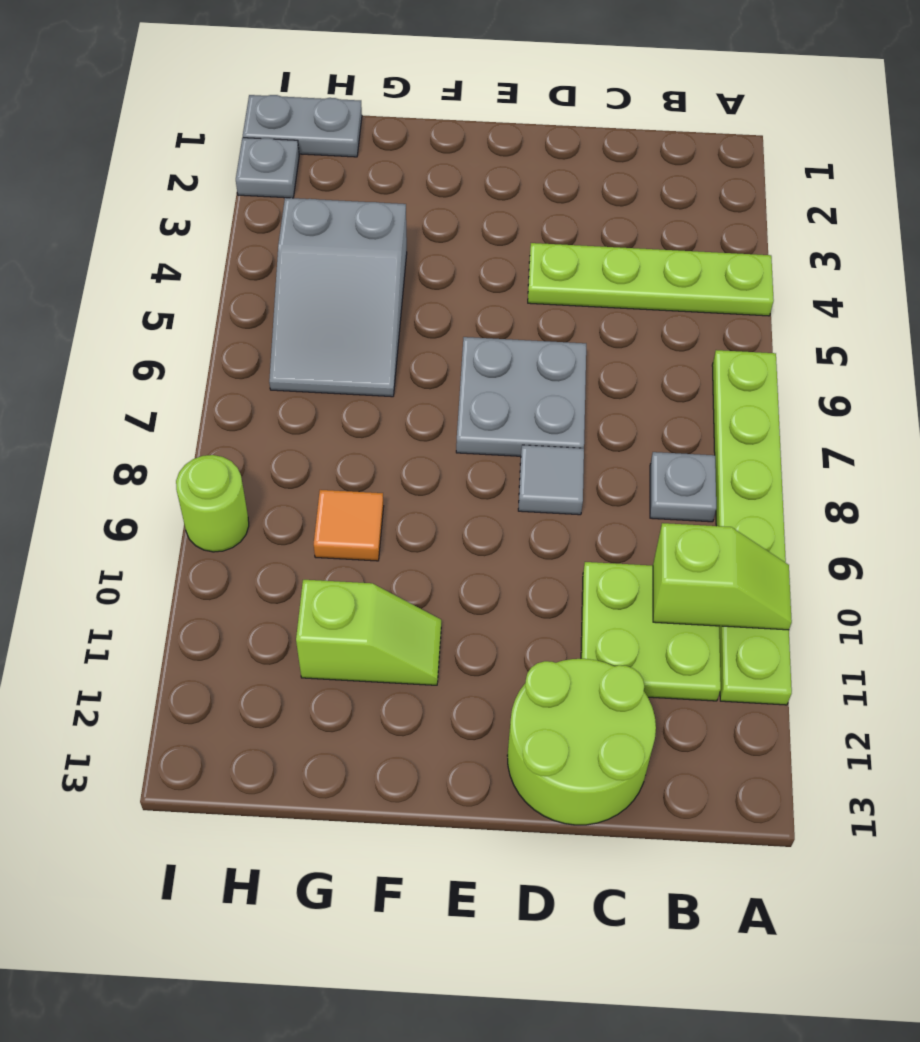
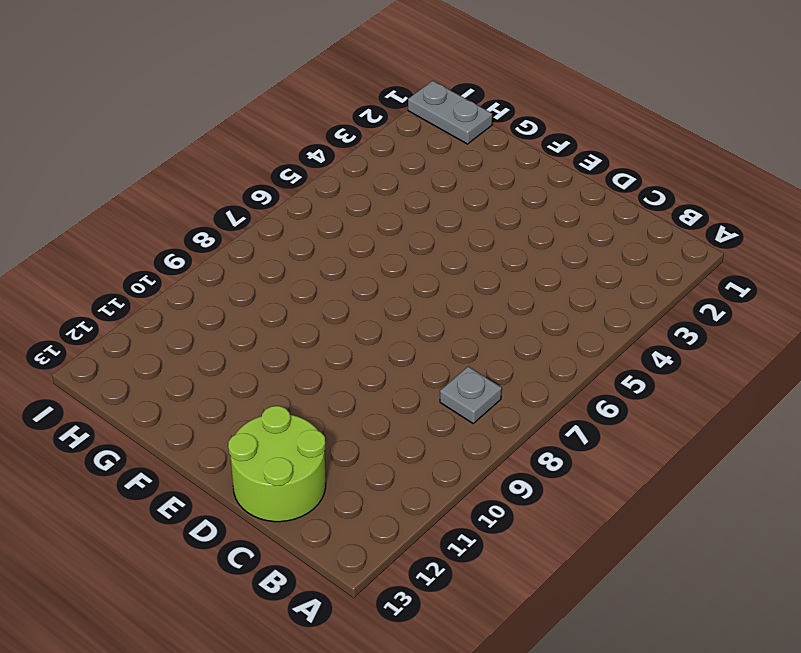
none -> lime 1x4 plate [528,243,774,316]
none -> lime 1x6 plate [712,350,792,705]
none -> lime 2x2 plate [581,562,721,701]

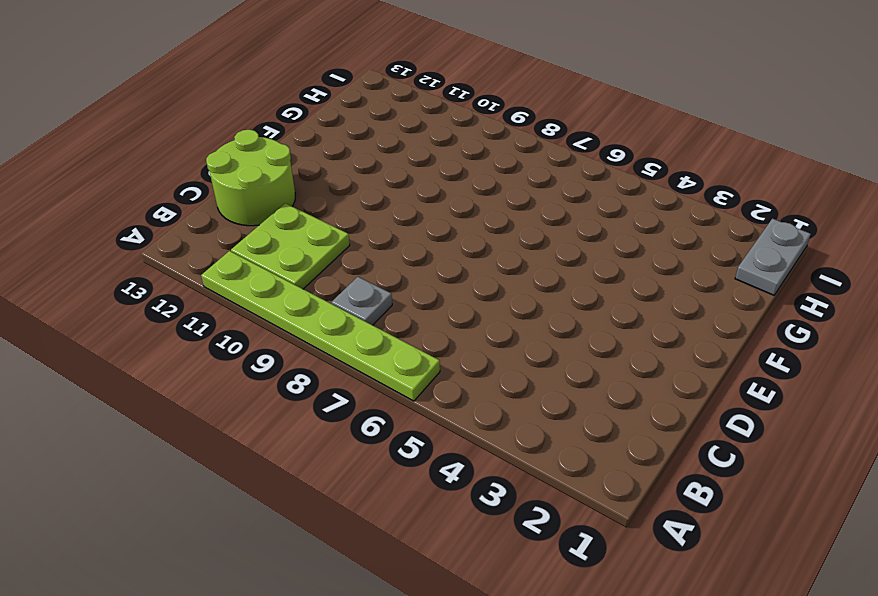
none -> lime 1x4 plate [528,243,774,316]
none -> grey 2x2 plate [456,337,586,456]
none -> grey 1x1 tile [518,445,584,515]

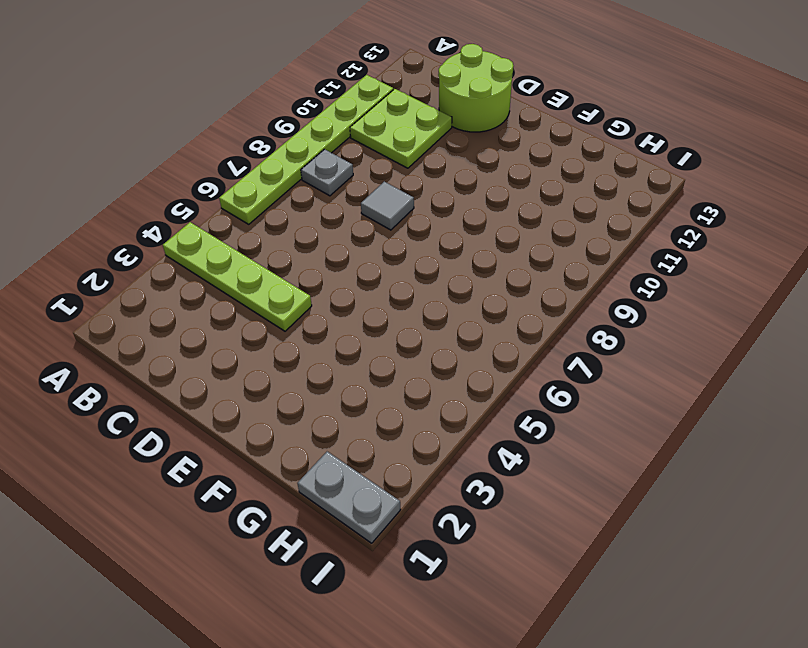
none -> grey 2x2 plate [456,337,586,456]
none -> lime 1x2 slope [296,580,441,685]
none -> grey 2x3 slope [269,198,407,397]

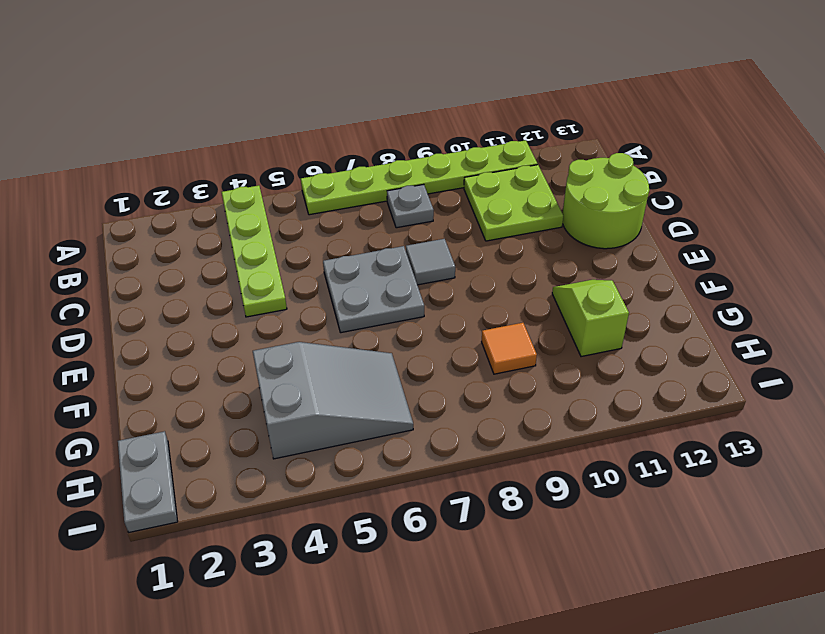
none -> grey 1x1 plate [236,138,299,198]
none -> lime 1x1 round brick [176,455,249,552]
none -> lime 1x2 slope [653,523,792,630]

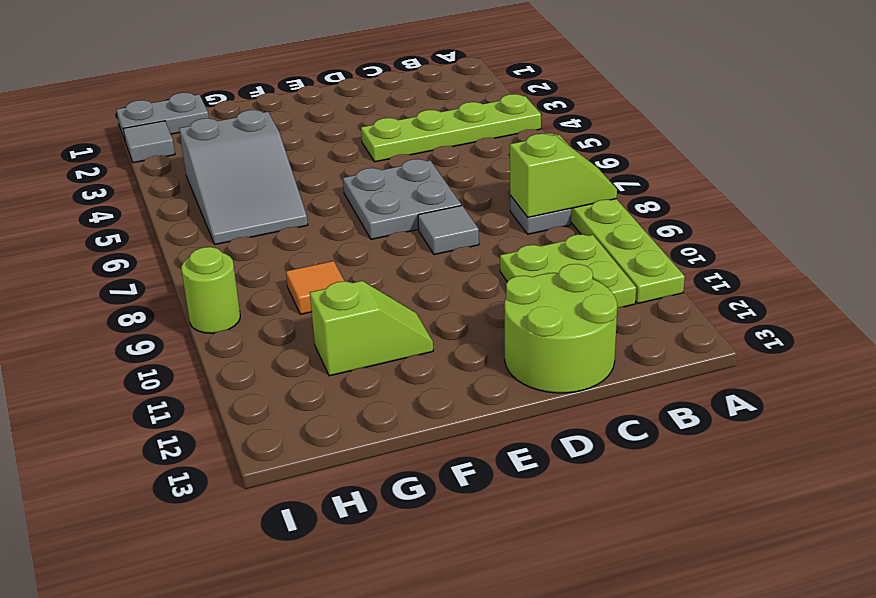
lime 1x2 slope [510,134,617,217] -> lime 1x2 slope moved to [653,523,792,630]
grey 1x1 tile [123,121,175,163] -> grey 1x1 plate [236,138,299,198]

